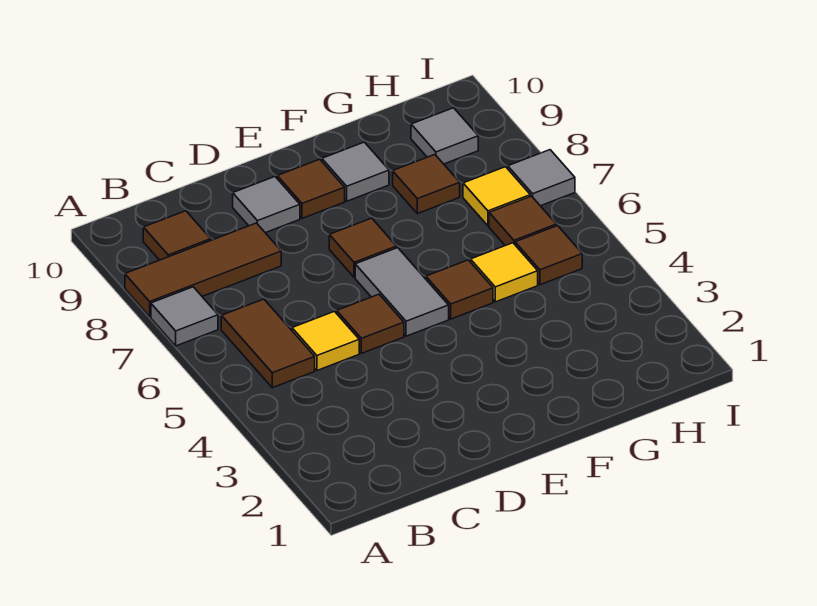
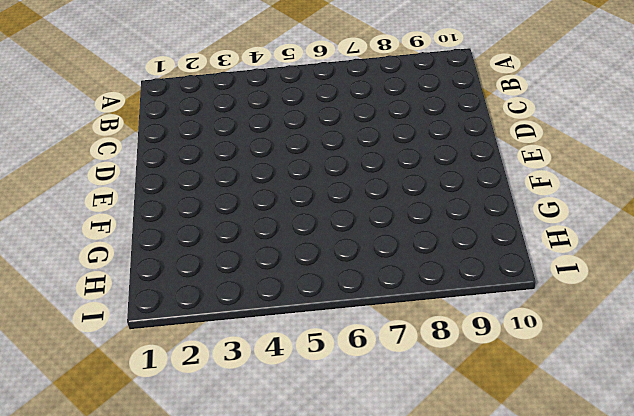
none -> grey 1x1 tile [151,287,218,346]
none -> brown 1x3 tile [125,223,281,316]
none -> brown 1x2 tile [221,299,315,388]

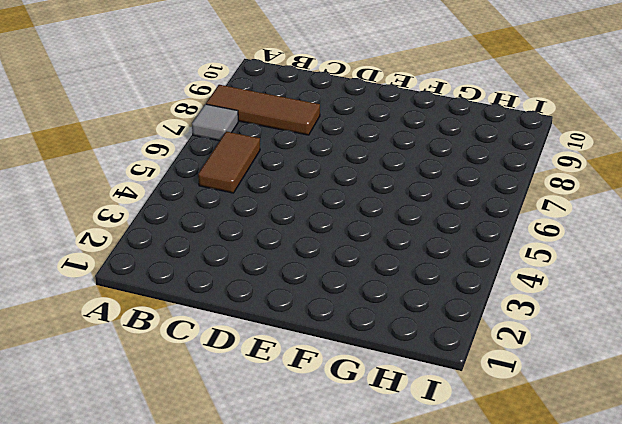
none -> brown 1x1 tile [143,211,211,260]
none -> yellow 1x1 tile [292,311,359,370]
none -> brown 1x1 tile [337,294,404,353]

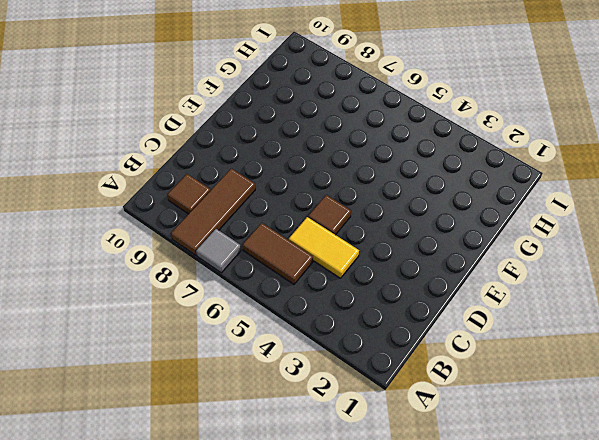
yellow 1x2 tile [289,217,359,278] -> yellow 1x1 tile [292,311,359,370]
none -> grey 1x1 tile [233,177,300,233]
none -> grey 1x2 tile [355,248,449,336]
none -> brown 1x1 tile [329,218,397,277]

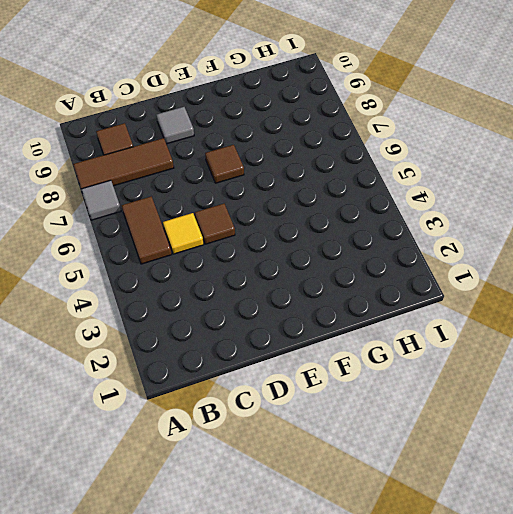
none -> grey 1x2 tile [355,248,449,336]
none -> brown 1x1 tile [277,159,345,218]
none -> brown 1x1 tile [426,260,493,319]

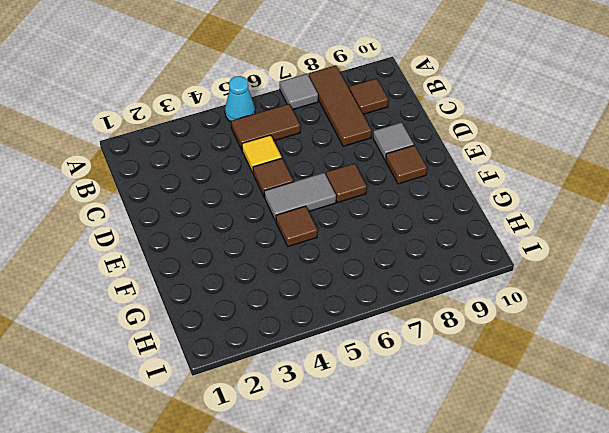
cyan 1x1 cone [225,76,255,122] -> none
none -> grey 1x1 tile [322,142,389,201]
none -> yellow 1x1 tile [471,243,538,302]
none -> brown 1x1 tile [393,155,460,214]

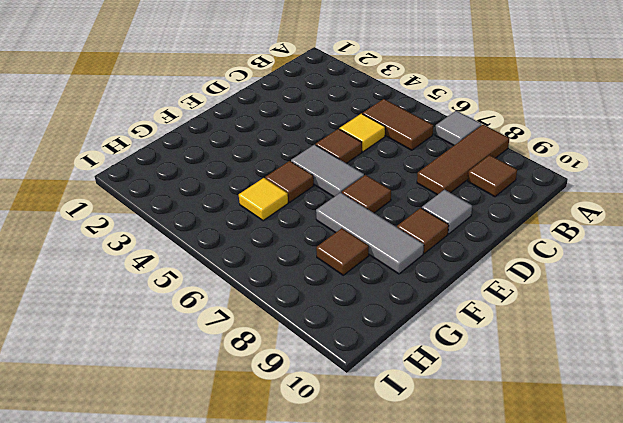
grey 1x3 tile [316,192,424,274] -> grey 1x1 tile [322,142,389,201]
none -> brown 1x1 tile [515,226,582,285]
none -> brown 1x1 tile [489,196,556,246]
none -> yellow 1x1 tile [463,167,530,226]

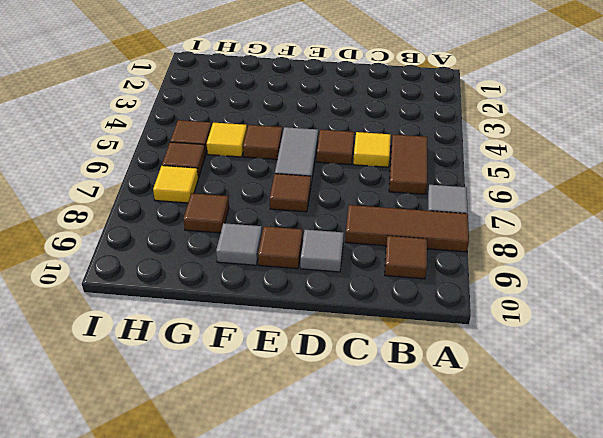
none -> grey 1x1 tile [411,108,478,164]
none -> grey 1x1 tile [508,150,575,206]

